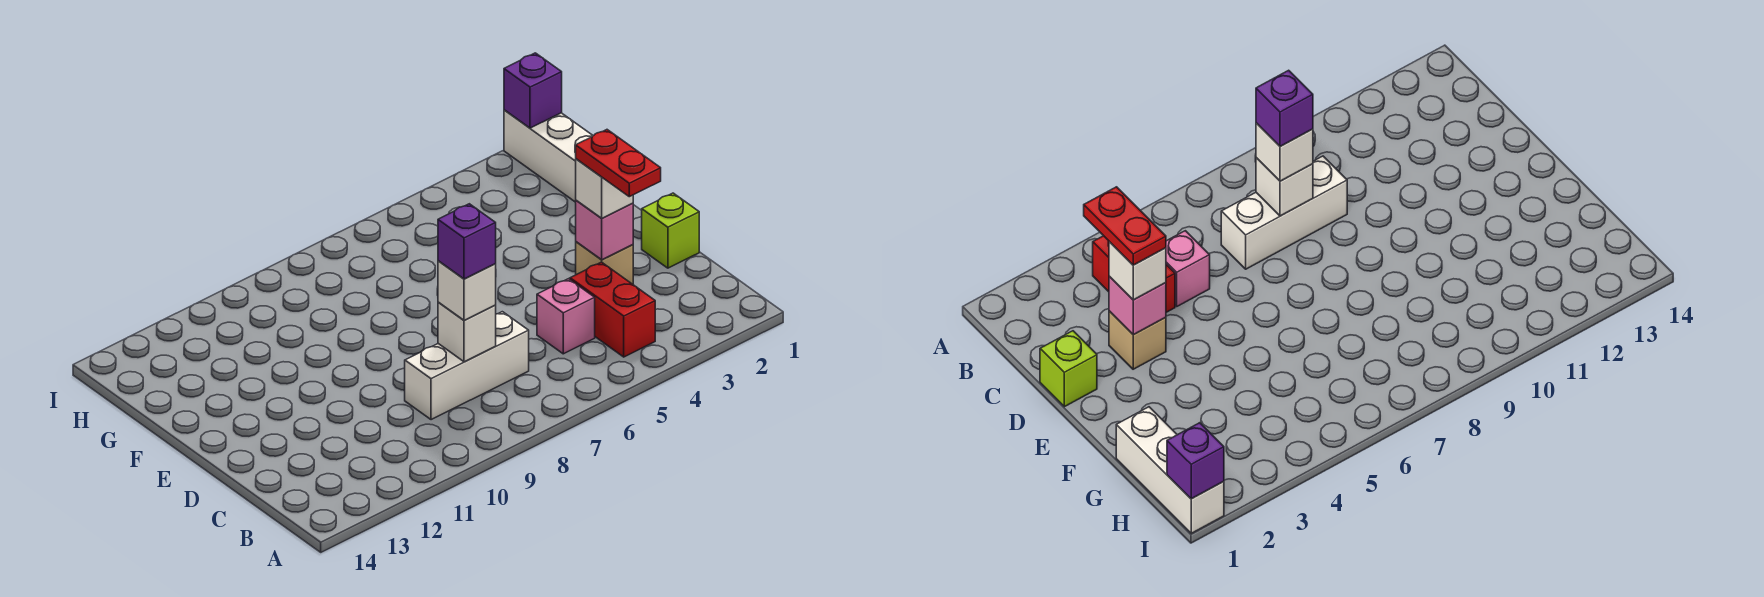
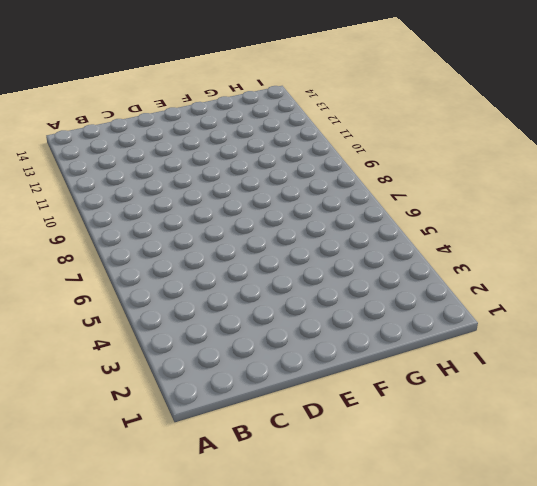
none -> red 1x2 brick [570,262,655,357]
none -> pink 1x1 brick [537,279,595,354]
none -> white 1x3 brick [405,312,529,420]

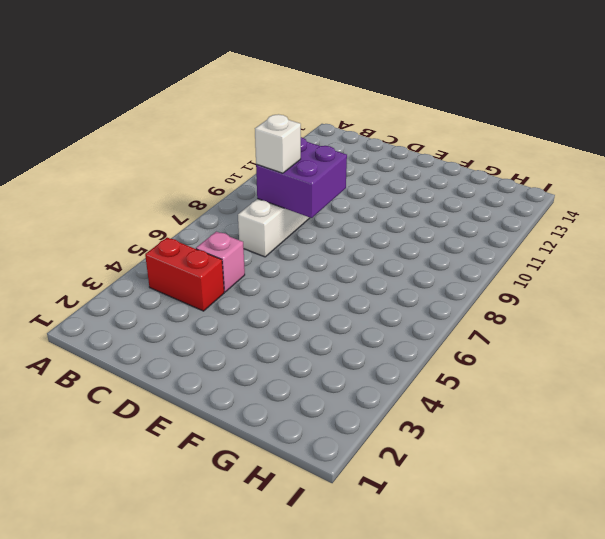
purple 2x2 brick [256,137,347,218] -> white 1x1 brick [438,302,496,362]
none -> lime 1x1 brick [642,193,699,268]
none -> tan 1x1 brick [576,242,633,284]
none -> white 1x3 brick [504,110,593,202]

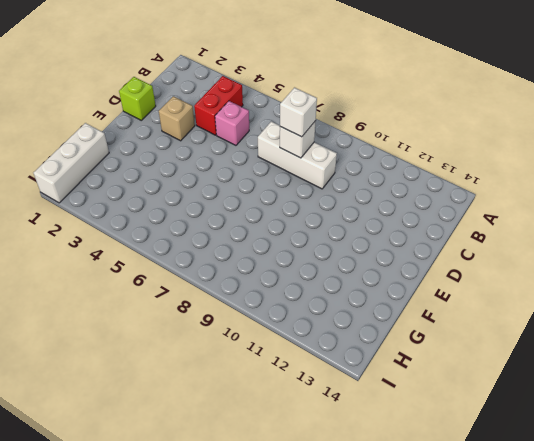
none -> pink 1x1 brick [576,201,633,260]
none -> purple 1x1 brick [504,53,562,128]
none -> white 1x1 brick [576,159,633,218]

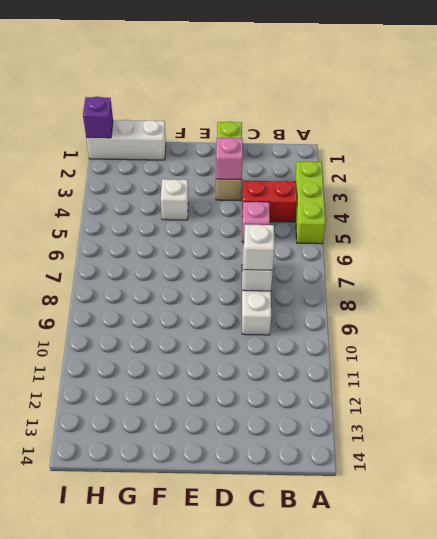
lime 1x3 brick [294,161,326,244] -> none
white 1x1 brick [161,179,188,220] -> white 1x1 brick moved to [576,159,633,218]
none -> red 1x2 plate [576,130,661,197]
none -> purple 1x1 brick [438,204,496,279]

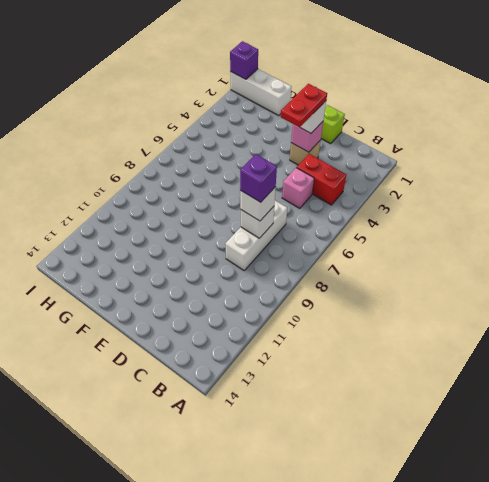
red 1x2 plate [281,84,327,127] -> red 1x2 plate turned to [576,130,661,197]

